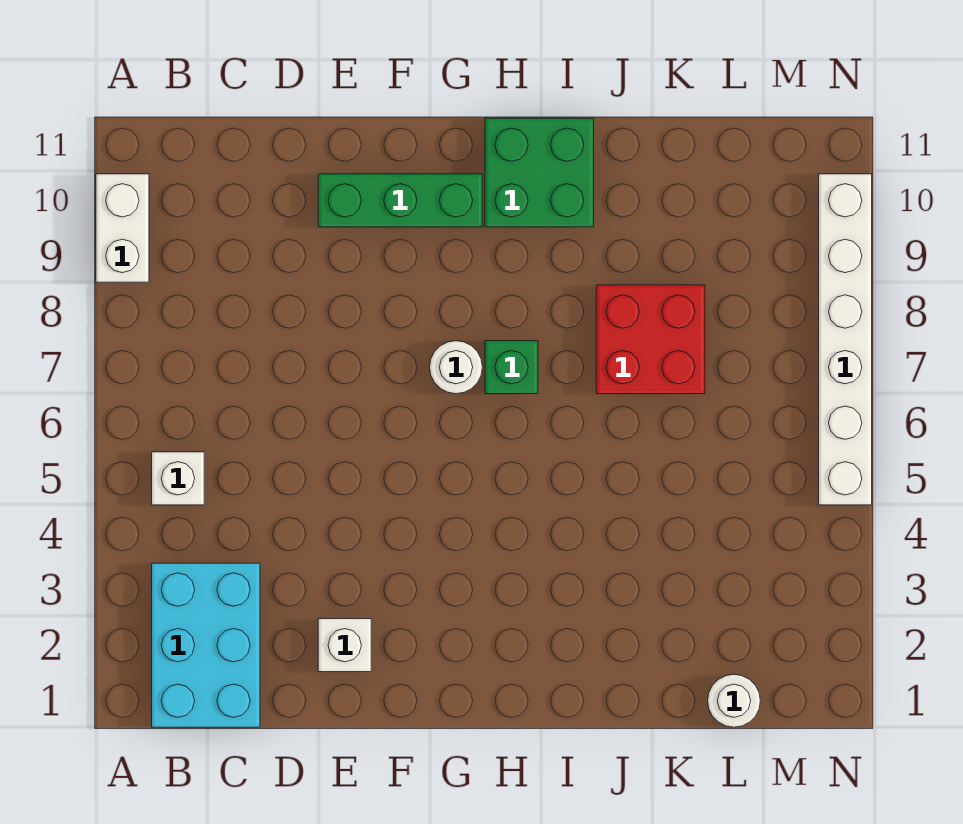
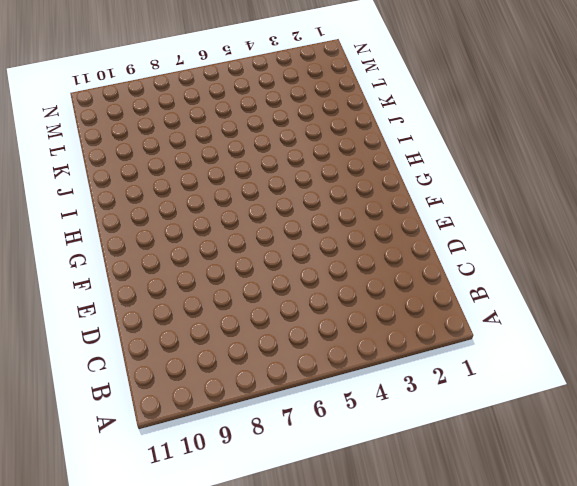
none -> white 1x2 brick [96,174,149,282]
none -> cyan 2x3 brick [152,563,260,727]

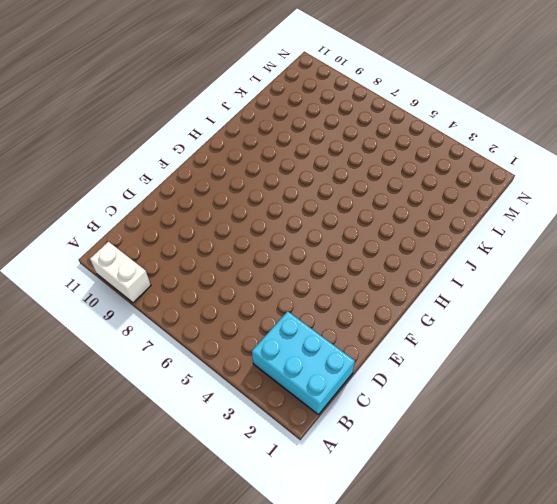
none -> white 1x1 brick [152,452,204,505]
none -> white 1x1 brick [318,619,371,672]

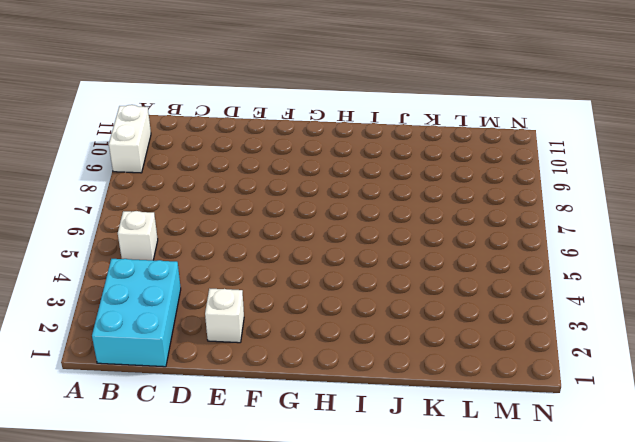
none -> green 1x3 brick [318,174,482,227]
none -> white 1x1 round brick [430,341,482,394]

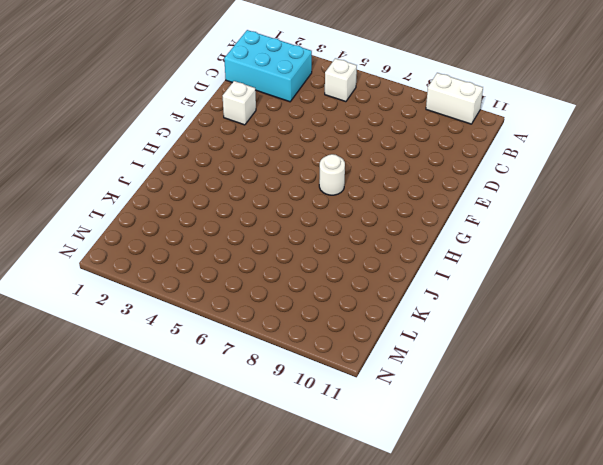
none -> green 1x3 brick [318,174,482,227]
none -> green 1x1 brick [485,341,538,394]

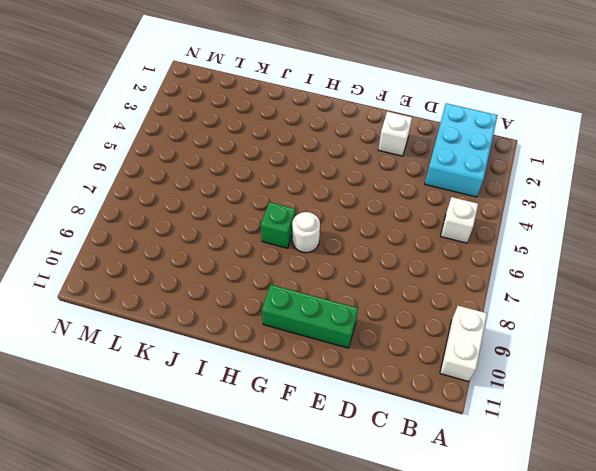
none -> green 2x2 brick [485,118,594,227]
none -> red 2x2 brick [596,285,705,394]

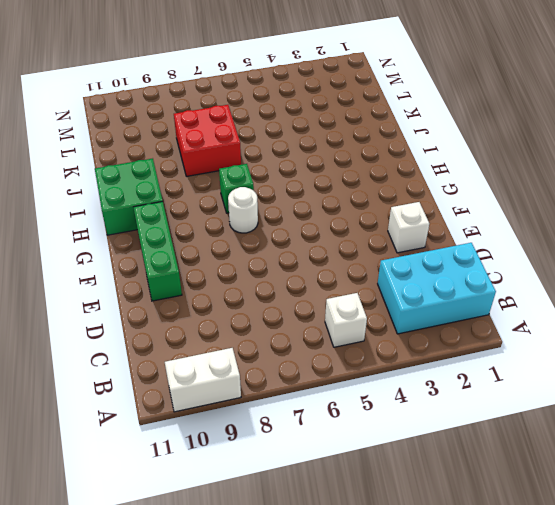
none -> white 1x1 round brick [708,674,760,727]
none -> white 1x6 brick [819,174,872,505]

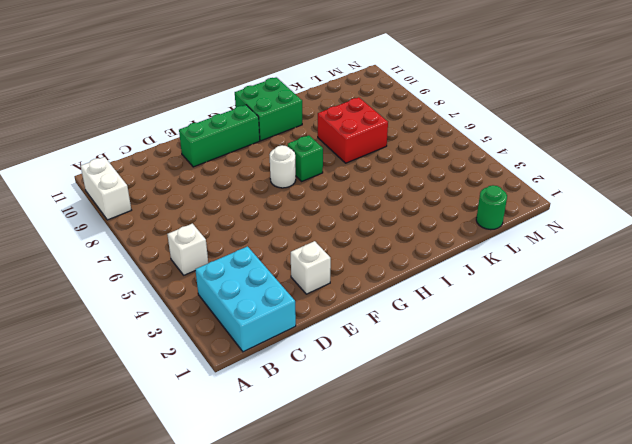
green 1x1 round brick [476,185,507,230] -> white 1x1 round brick [708,674,760,727]
none -> white 1x6 brick [819,174,872,505]

